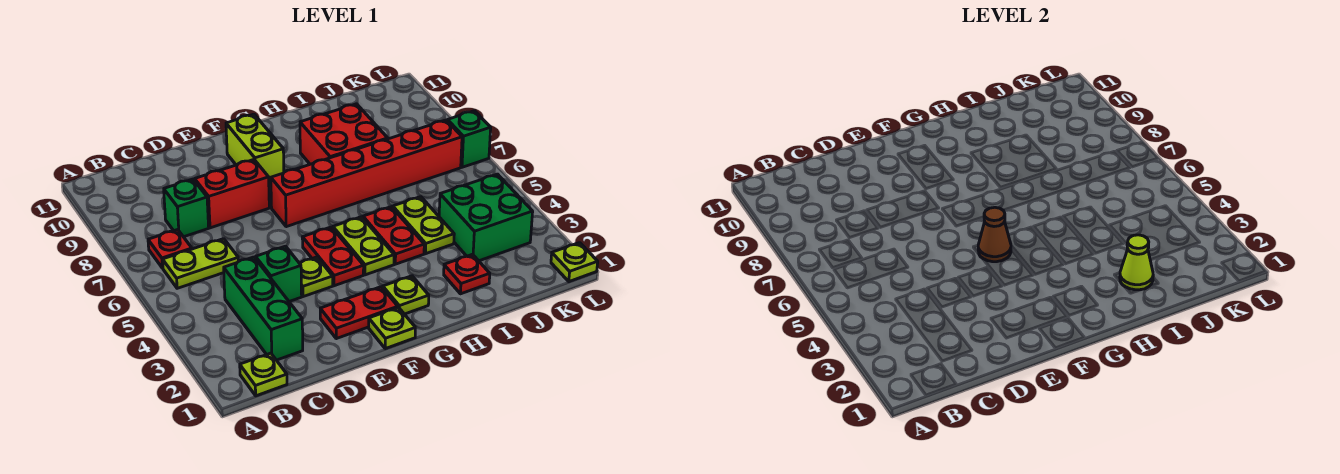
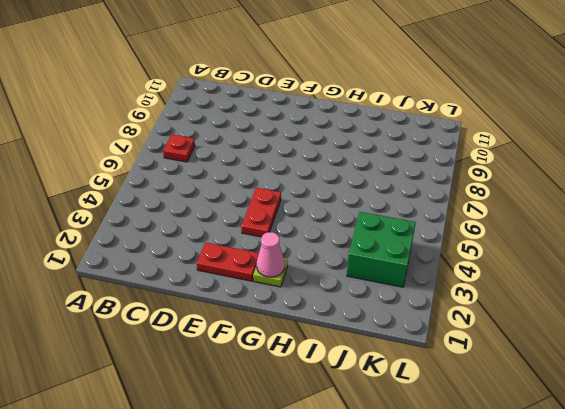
pink 1x1 cone [257,232,285,277] -> none
none -> lime 1x1 plate [240,353,287,396]
none -> lime 1x2 plate [163,239,238,288]
none -> green 1x3 brick [224,257,303,360]

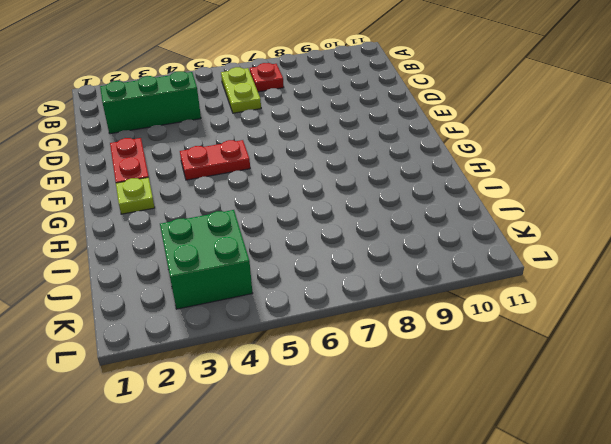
none -> lime 1x1 plate [240,353,287,396]
none -> green 1x1 brick [164,179,209,237]
none -> green 1x1 brick [256,246,302,302]

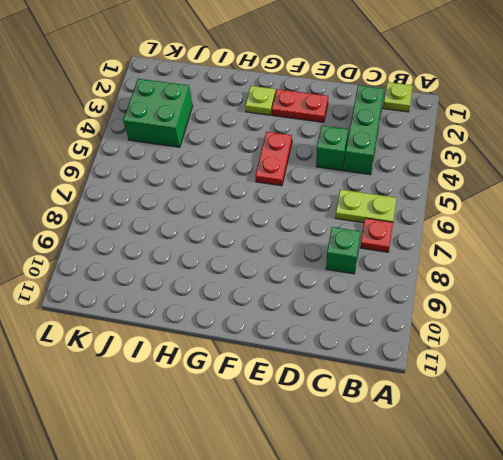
none -> red 1x2 brick [195,160,269,228]
none -> lime 1x1 plate [300,257,333,297]
none -> lime 1x1 plate [369,307,415,349]

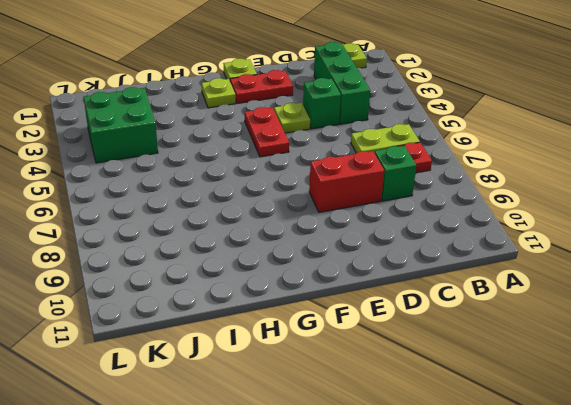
none -> red 1x6 brick [271,120,462,227]
none -> lime 1x2 brick [226,114,284,185]
none -> lime 1x2 plate [333,217,394,275]

